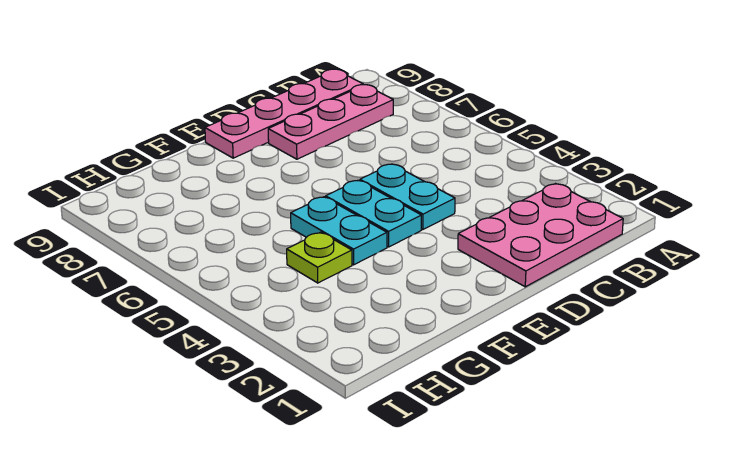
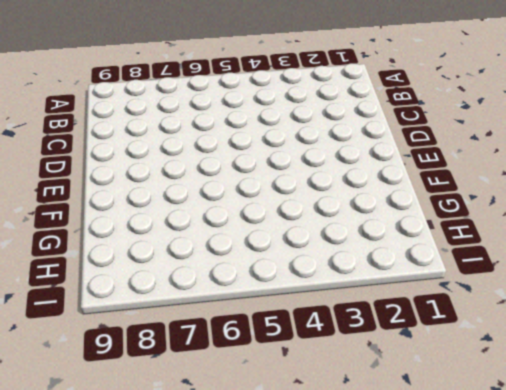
none -> pink 2x3 plate [458,184,623,287]
none -> pink 1x3 plate [268,85,393,159]

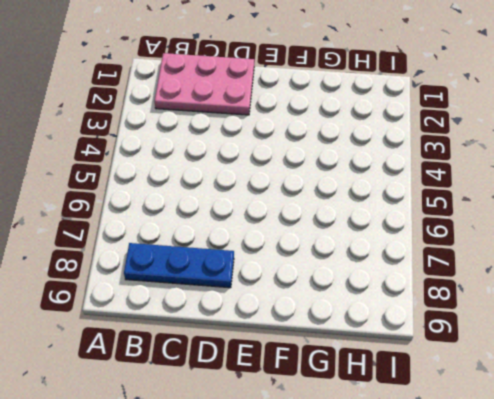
blue 1x3 plate [124,243,234,288] -> pink 1x3 plate [268,85,393,159]
none -> pink 1x4 plate [205,69,363,158]
none -> cyan 1x2 plate [360,164,455,230]

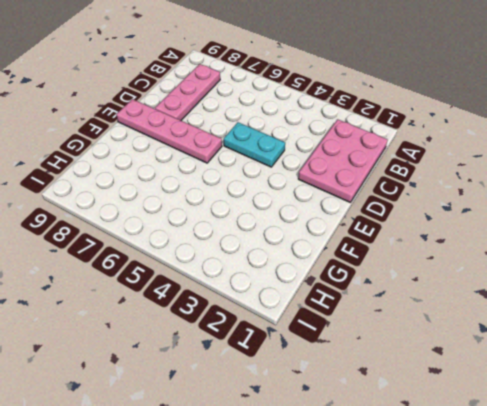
pink 1x4 plate [116,99,222,163] -> pink 1x4 plate turned to [205,69,363,158]
none -> cyan 1x2 plate [326,180,421,247]
none -> cyan 1x2 plate [291,197,387,265]

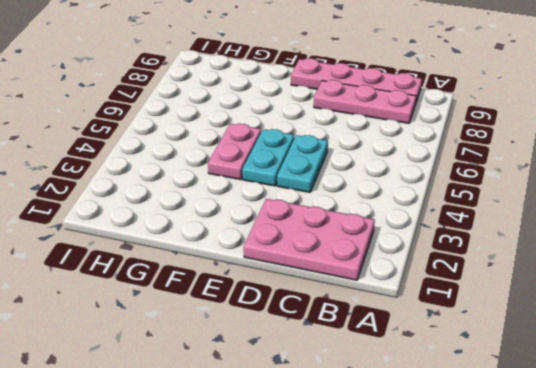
pink 1x2 plate [208,124,261,179] -> cyan 1x2 plate [291,197,387,265]
none -> lime 1x1 plate [287,232,352,283]

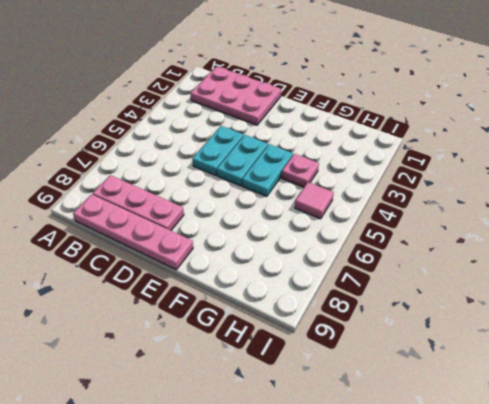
pink 1x1 plate [282,154,319,187] -> lime 1x1 plate [287,232,352,283]
pink 1x1 tile [295,182,334,219] -> none

